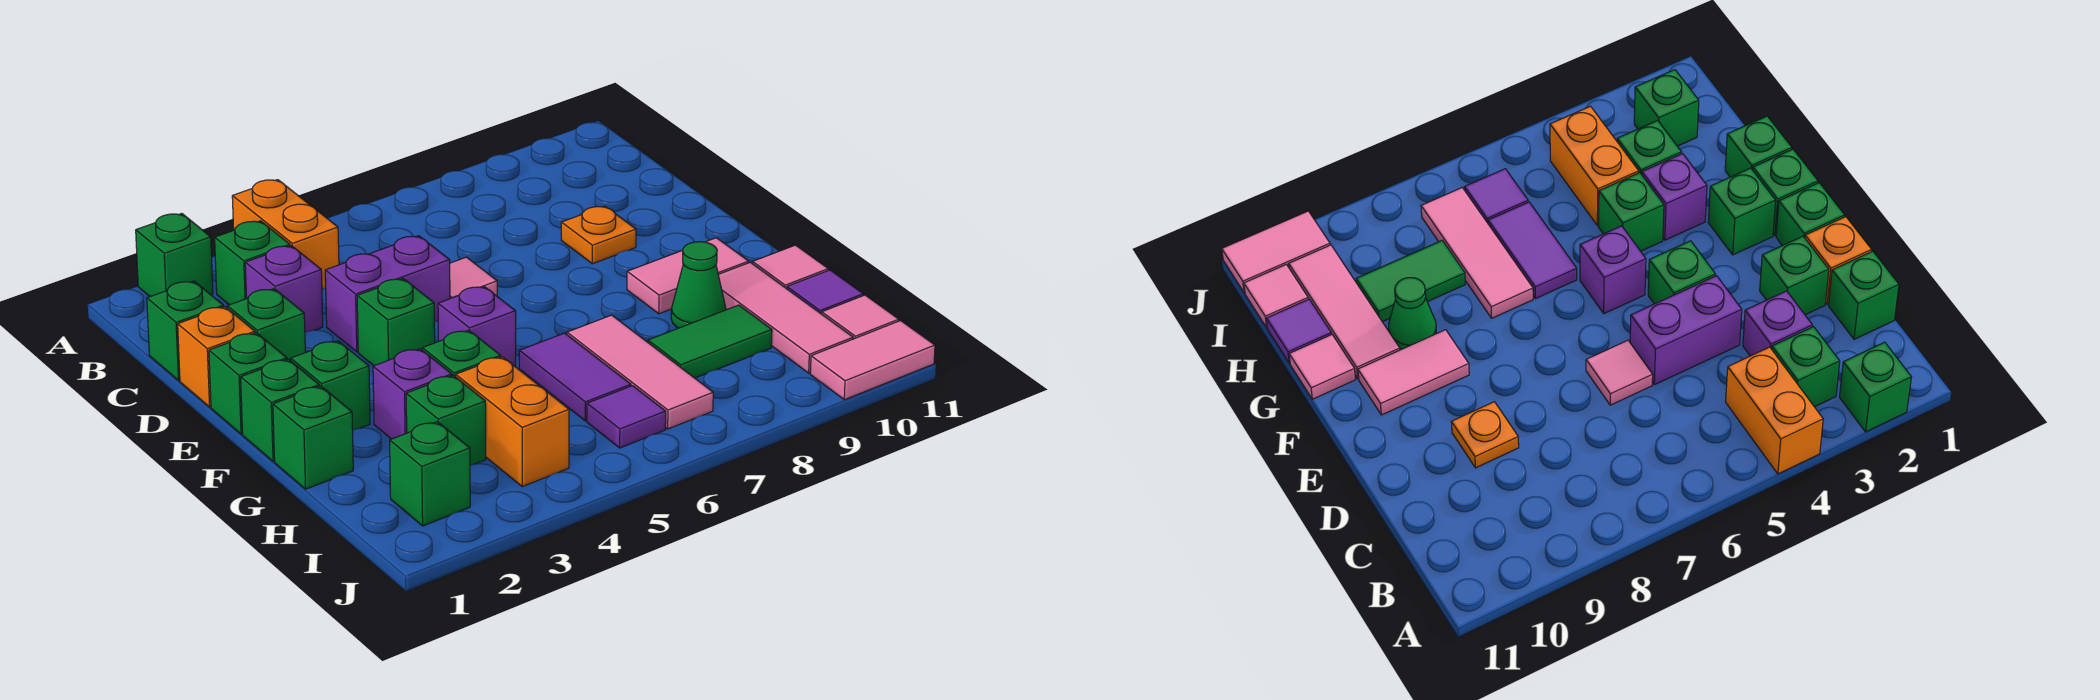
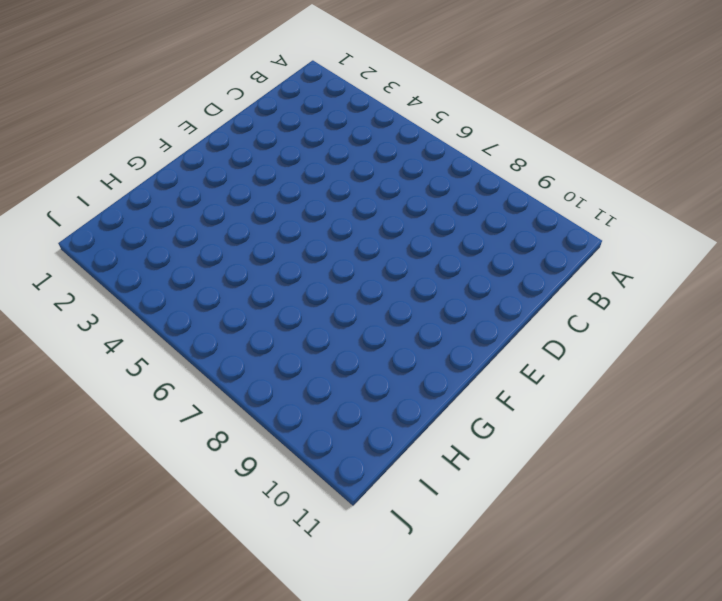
none -> green 1x1 brick [136,213,213,296]
none -> orange 1x2 brick [232,180,339,289]
none -> green 1x1 brick [215,221,290,305]
none -> green 1x1 brick [147,281,224,380]

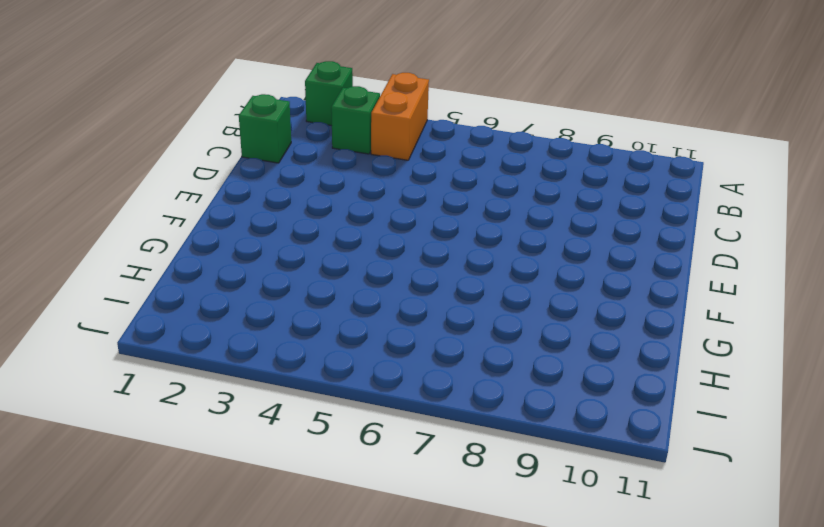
none -> purple 1x1 brick [245,246,323,332]
none -> orange 1x1 brick [178,307,255,407]
none -> green 1x1 brick [227,289,305,361]
none -> purple 1x2 brick [325,236,450,352]

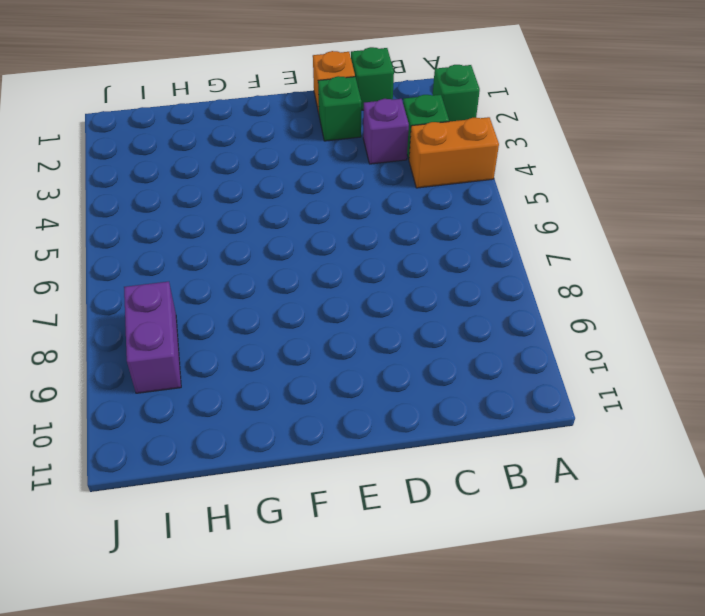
purple 1x2 brick [124,282,181,393] -> purple 1x2 brick moved to [325,236,450,352]
none -> pink 1x1 tile [450,257,497,299]
none -> orange 1x1 plate [561,206,636,264]
none -> green 1x1 brick [209,333,287,434]
none -> green 1x1 brick [357,279,435,366]

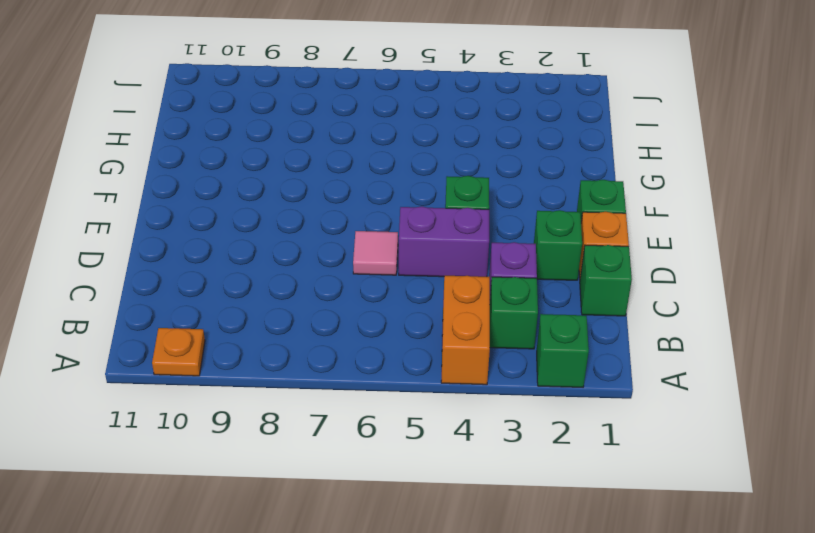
orange 1x1 plate [152,328,205,376] -> orange 1x1 plate moved to [561,206,636,264]
none -> green 1x1 brick [241,359,319,461]
none -> green 1x1 brick [291,341,370,430]
none -> purple 1x1 brick [438,286,516,367]
none -> pink 1x2 tile [627,238,749,314]

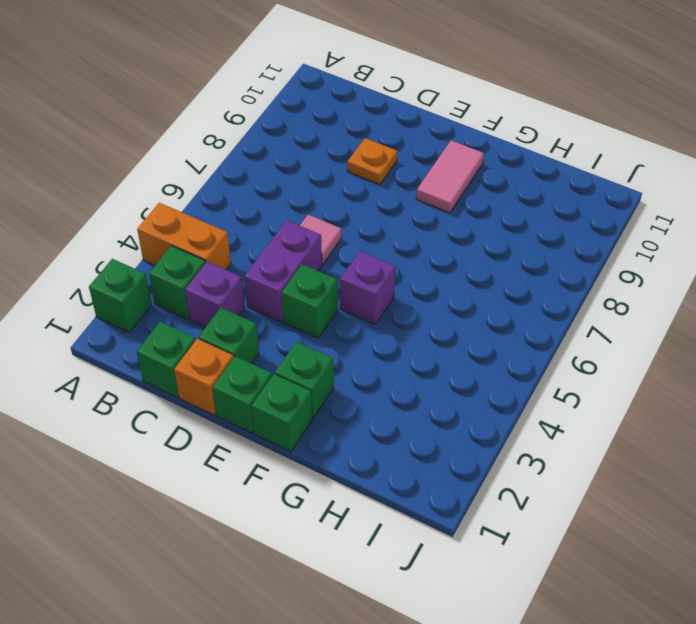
none -> green 1x1 brick [273,386,353,489]
none -> purple 1x1 brick [373,349,452,439]
none -> green 1x1 brick [422,330,501,377]
none -> purple 1x2 tile [519,333,631,421]

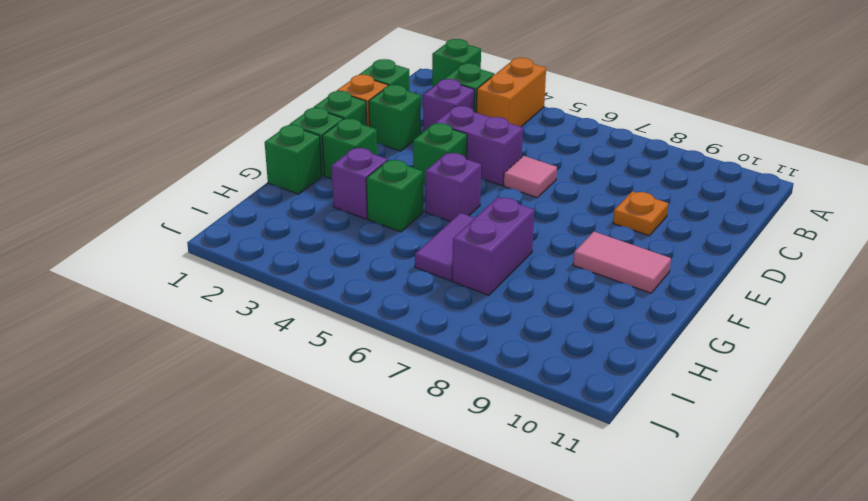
purple 1x2 brick [453,197,534,295] -> pink 1x3 tile [567,315,713,429]
none -> green 1x1 cone [671,242,726,328]
none -> pink 1x3 tile [718,262,853,373]
none -> pink 1x1 tile [752,245,828,289]
none -> green 1x1 brick [406,375,486,465]

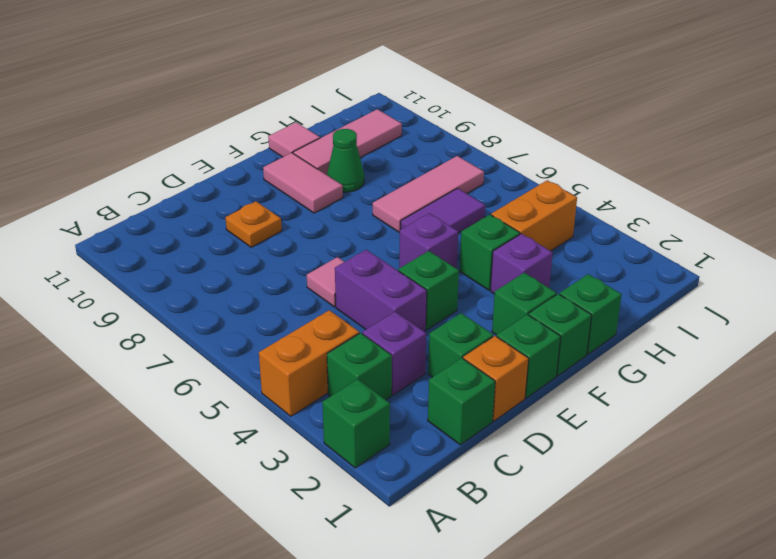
none -> green 1x1 brick [406,375,486,465]
none -> green 1x2 tile [648,305,772,378]
none -> purple 1x1 tile [787,270,863,314]
none -> green 1x1 brick [390,422,470,526]

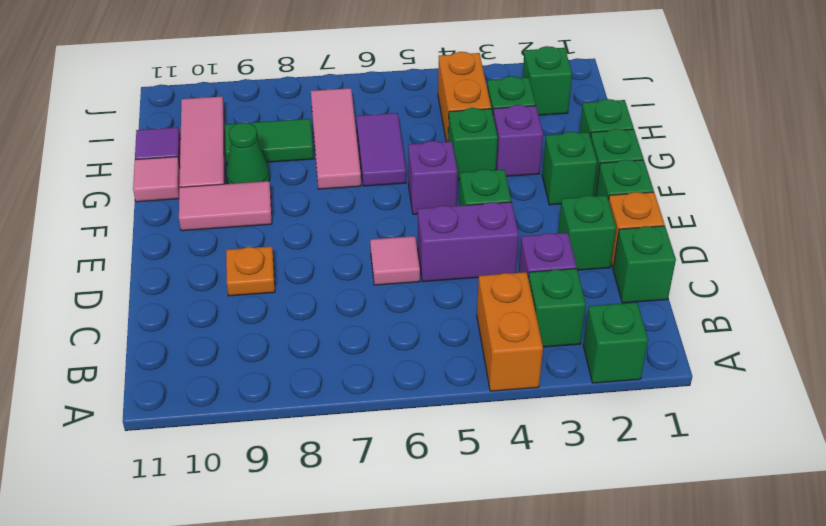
none -> purple 1x1 tile [587,386,666,448]
none -> pink 1x1 tile [822,295,899,339]
none -> pink 1x2 tile [810,321,935,400]

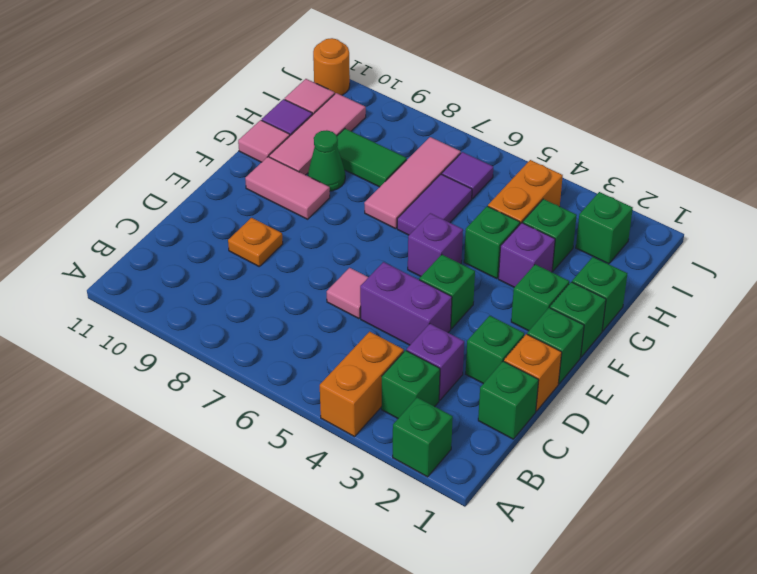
orange 1x1 round brick [313,38,350,95] -> pink 1x2 tile [810,321,935,400]

